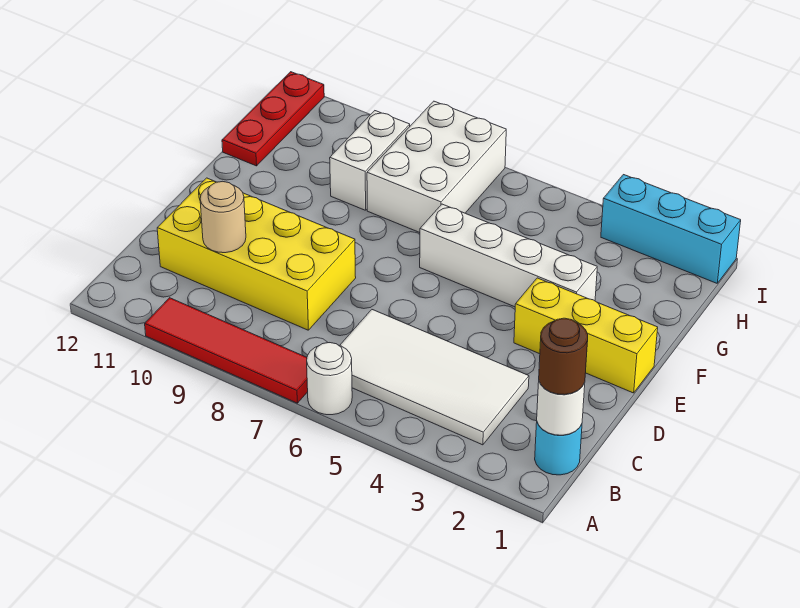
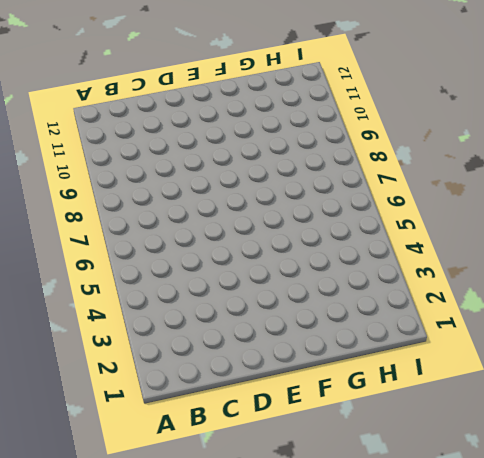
none -> white 1x1 round brick [307,343,352,415]
none -> red 1x4 tile [145,298,308,403]
none -> cyan 1x1 round brick [535,423,582,475]

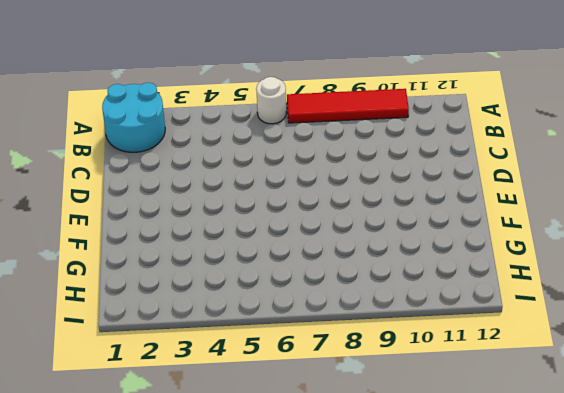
cyan 2x2 round brick [102,83,165,152] -> cyan 1x1 round brick [535,423,582,475]
none -> white 2x4 tile [340,310,529,445]
none -> yellow 2x4 brick [157,178,356,330]
none -> yellow 1x3 brick [514,278,658,393]

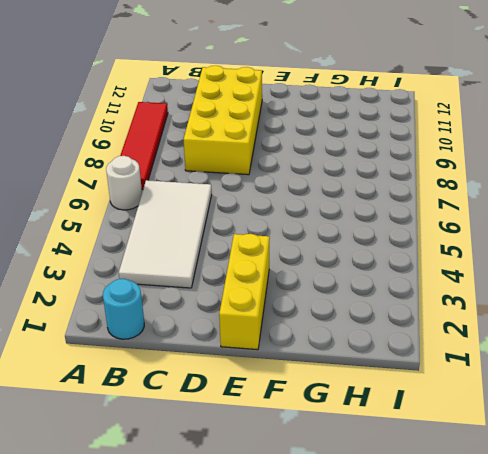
none -> white 1x4 brick [420,204,597,307]
none -> white 2x3 brick [367,101,506,233]
none -> white 1x2 brick [330,111,410,210]

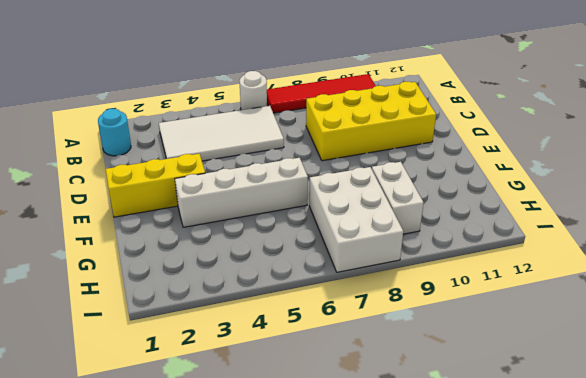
none -> red 1x3 plate [222,72,324,166]
none -> cyan 1x3 brick [601,175,741,283]
none -> white 1x1 round brick [537,382,585,435]

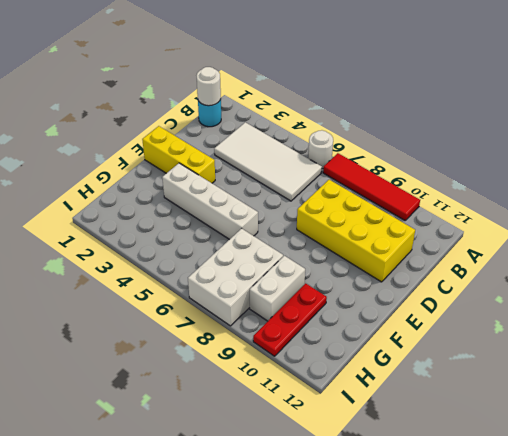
red 1x3 plate [253,283,327,356] -> red 1x3 plate moved to [222,72,324,166]
none -> cyan 1x3 brick [601,175,741,283]
none -> tan 1x1 round brick [200,181,246,253]
none -> brown 1x1 round brick [539,318,588,395]

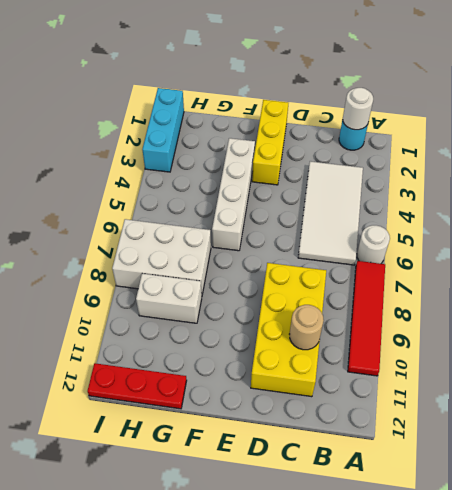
none -> brown 1x1 round brick [539,318,588,395]

